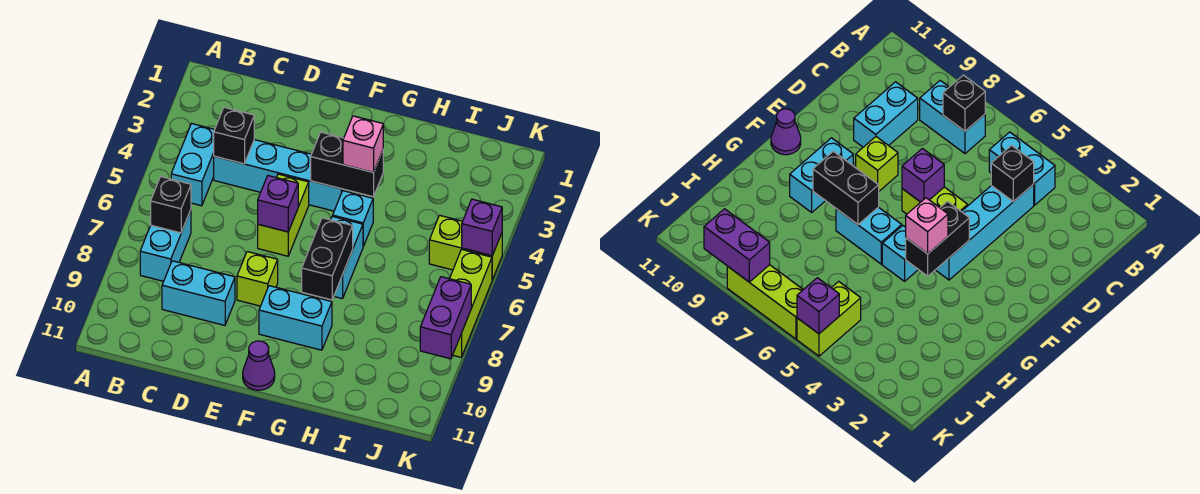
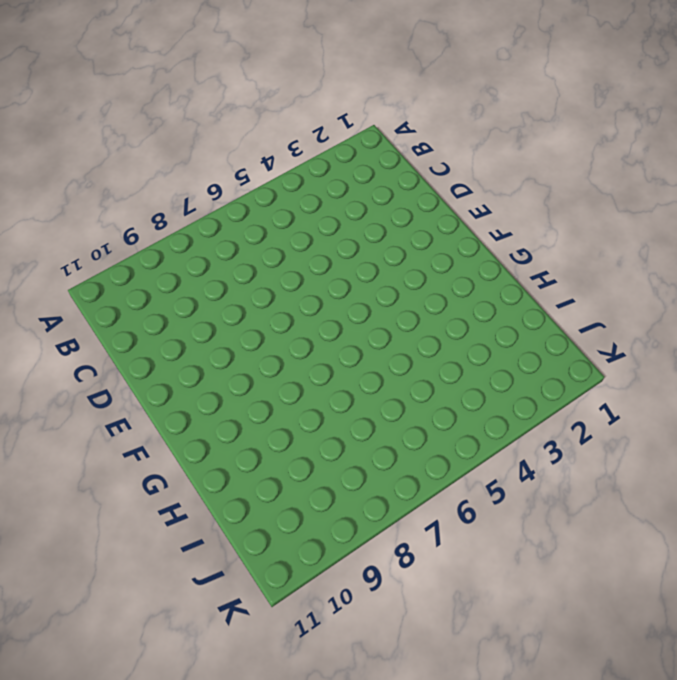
none -> cyan 1x2 brick [171,124,215,206]
none -> cyan 1x2 brick [140,210,191,281]
none -> cyan 1x4 brick [214,140,350,211]

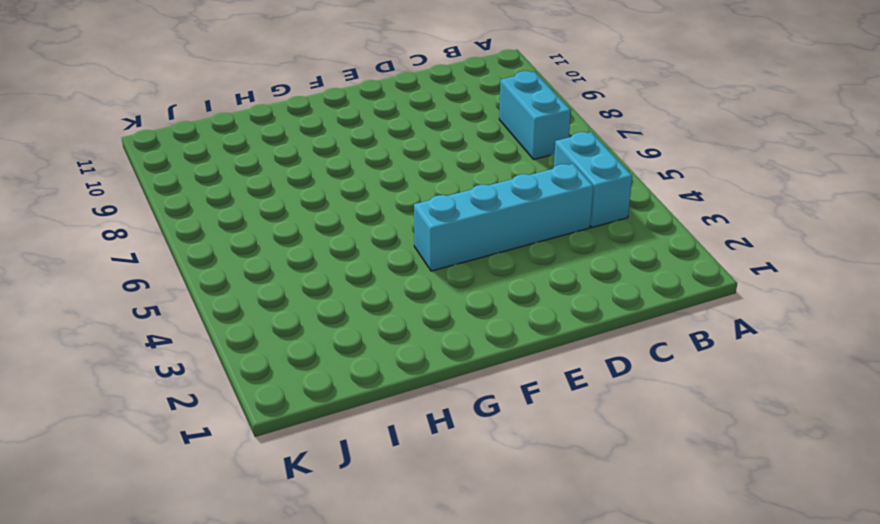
none -> cyan 1x2 brick [162,261,235,325]
none -> lime 1x2 brick [258,174,309,256]
none -> lime 1x1 brick [237,252,278,306]

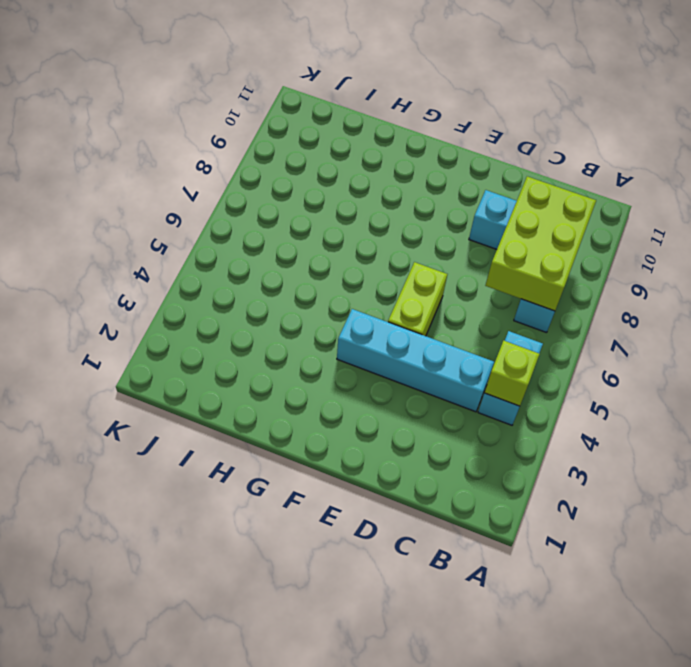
lime 1x1 brick [484,341,539,406] -> lime 1x1 brick moved to [237,252,278,306]
lime 2x3 brick [485,176,596,311] -> black 1x1 brick [151,177,191,233]
none -> cyan 1x2 brick [259,286,332,350]
none -> purple 1x1 cone [243,341,275,390]
none -> cyan 1x1 brick [333,191,373,246]

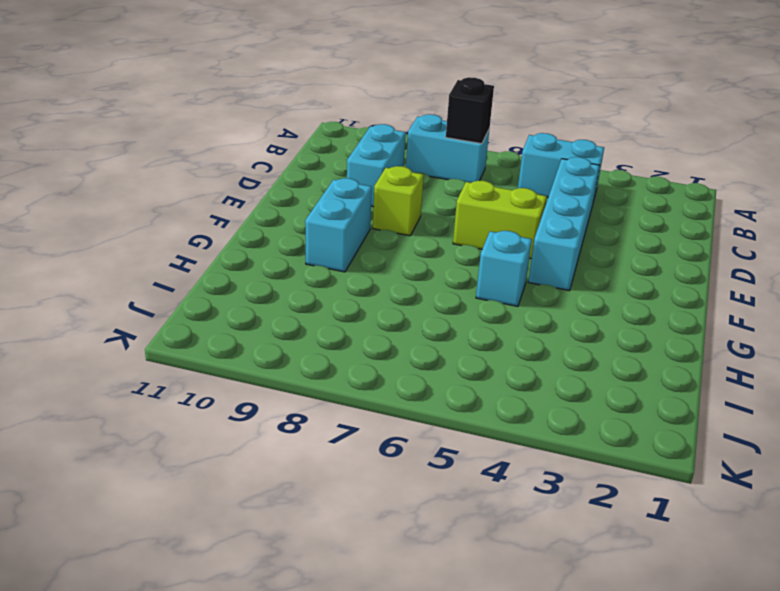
none -> purple 1x1 cone [243,341,275,390]
none -> cyan 1x2 brick [331,216,363,299]
none -> lime 1x2 brick [429,215,502,280]

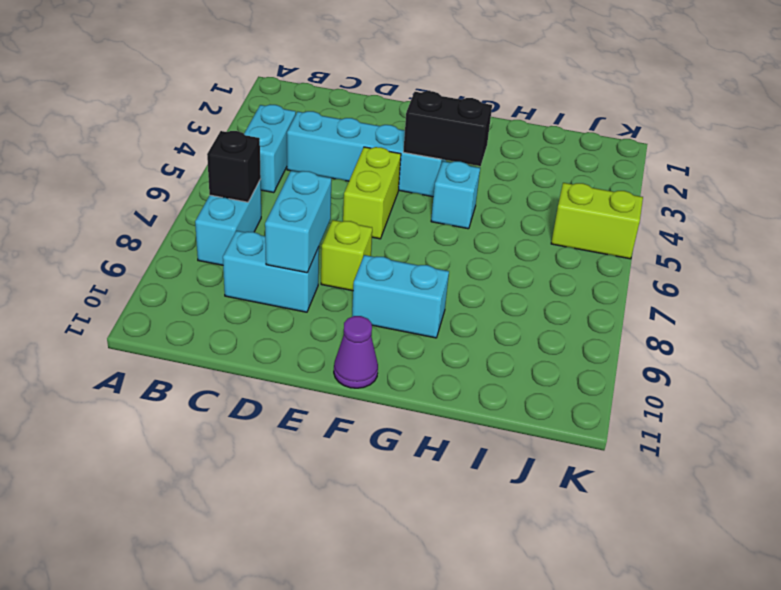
cyan 1x2 brick [265,171,332,273] -> cyan 1x2 brick moved to [331,216,363,299]
none -> lime 1x3 brick [449,249,492,357]
none -> black 1x1 brick [214,107,254,164]
none -> purple 1x1 brick [258,176,298,232]

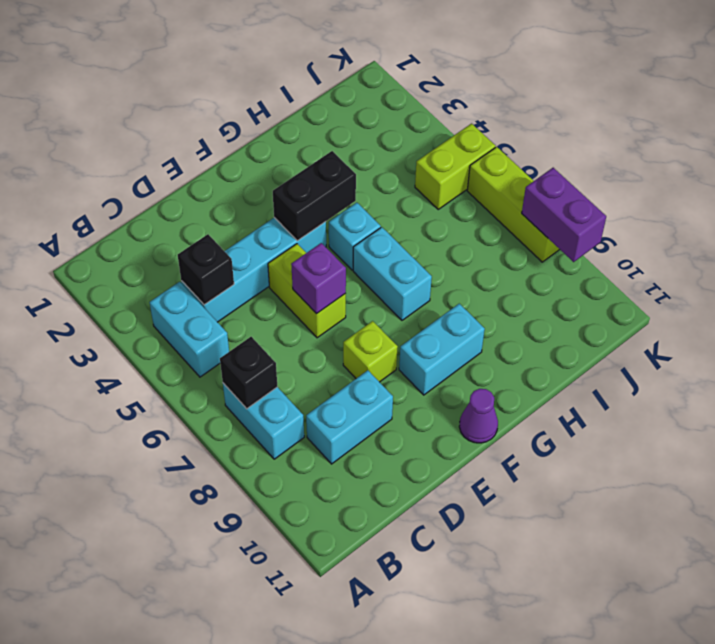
none -> black 1x2 brick [302,218,353,300]
none -> purple 1x1 brick [462,199,502,256]
none -> pink 1x1 brick [343,116,383,172]

